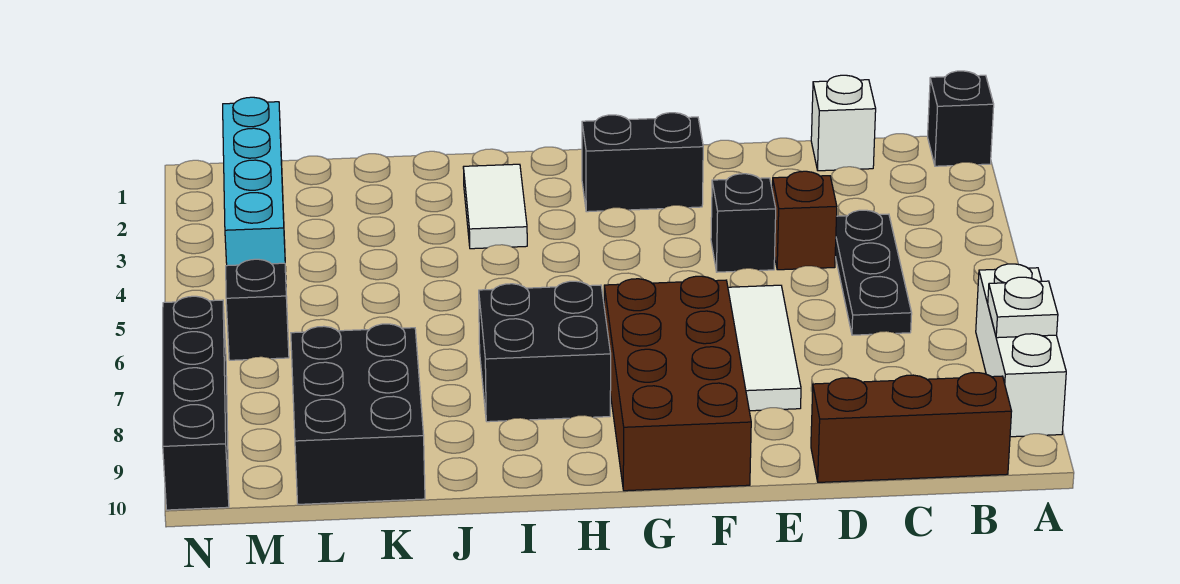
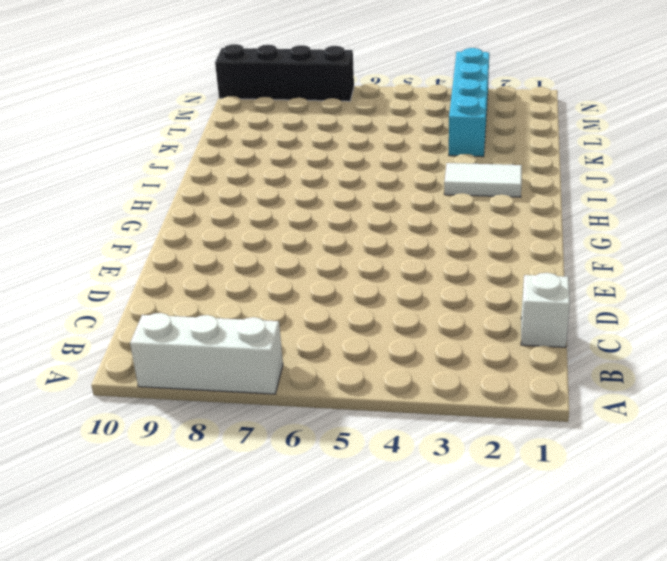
cyan 1x4 brick [449,48,489,157] -> cyan 1x4 brick turned to [223,97,286,271]
none -> black 1x1 brick [928,71,994,166]
none -> brown 1x3 brick [811,373,1012,482]
none -> black 1x3 plate [835,210,912,335]

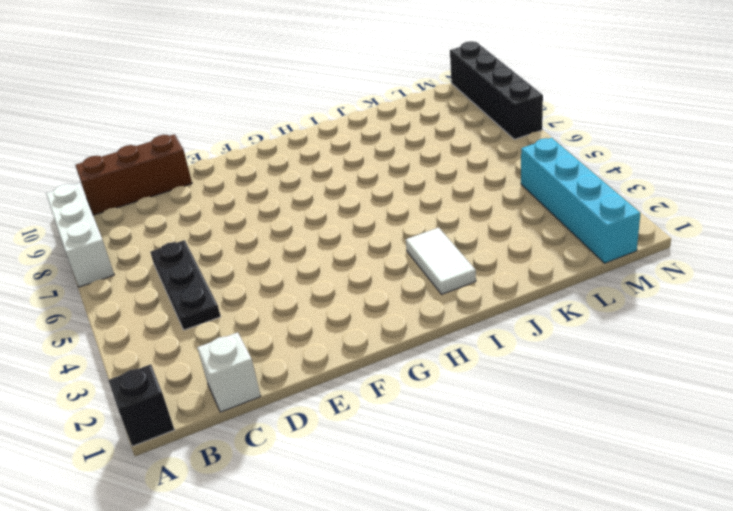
none -> brown 1x1 brick [772,171,837,270]
none -> black 1x1 brick [711,174,776,272]
none -> white 1x3 tile [728,285,801,411]

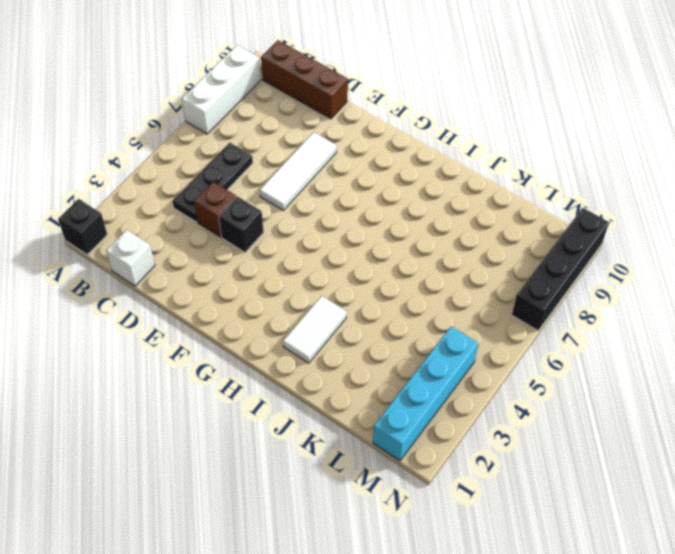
none -> black 1x2 brick [582,113,703,212]
none -> brown 2x4 brick [604,276,751,491]
none -> black 2x2 brick [479,281,611,422]

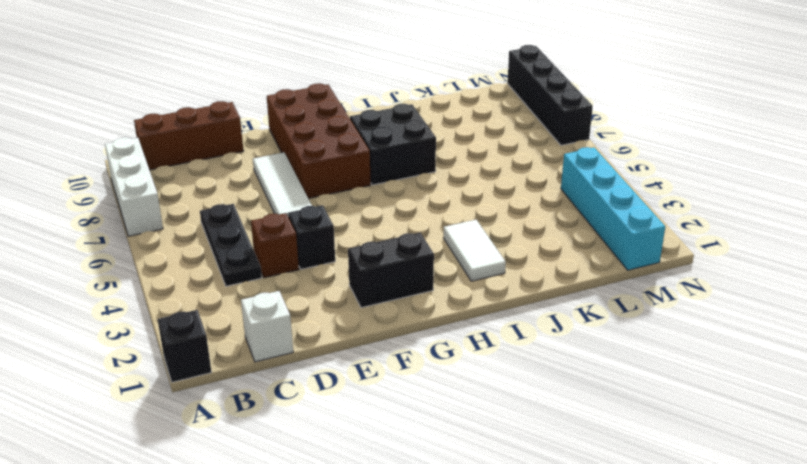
none -> black 2x3 brick [291,324,425,504]
none -> black 1x1 brick [226,259,289,360]
none -> white 1x1 plate [988,277,1058,338]

